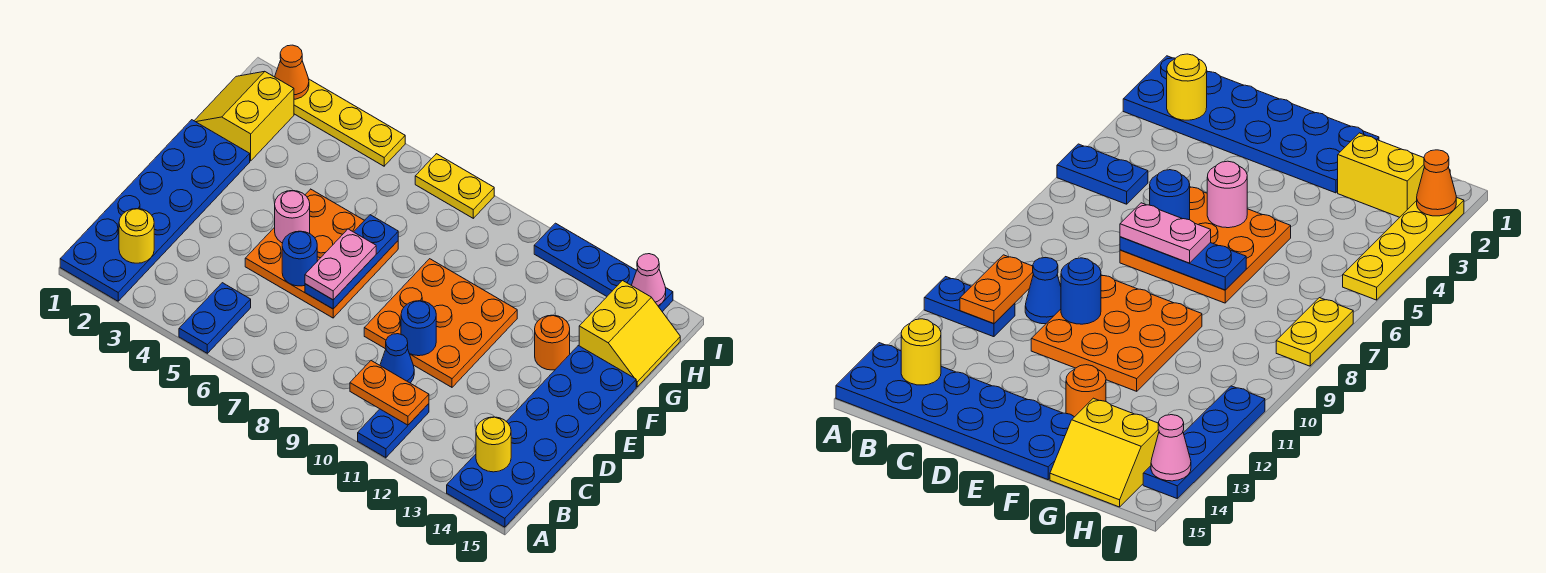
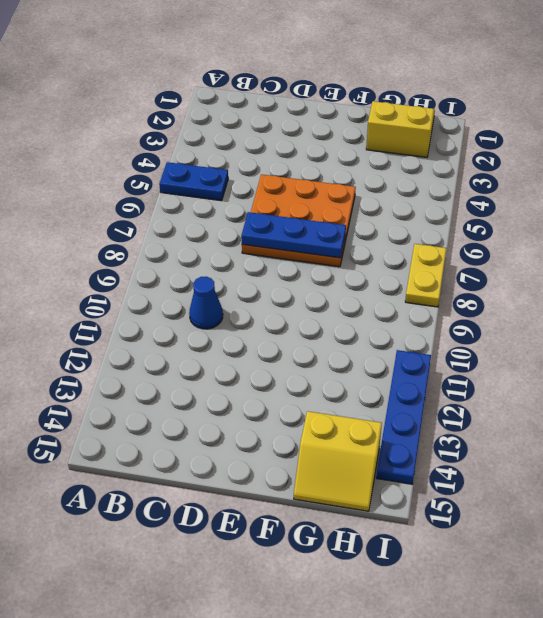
none -> blue 2x6 plate [60,120,250,301]
none -> blue 1x2 plate [358,404,429,458]
none -> blue 2x6 plate [447,346,636,527]

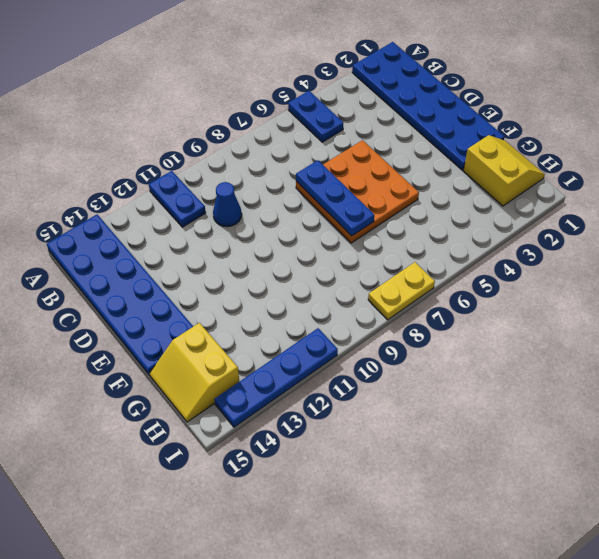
none -> orange 3x3 plate [364,259,517,387]
none -> orange 1x1 round brick [535,315,570,370]
none -> yellow 1x4 plate [294,79,405,166]

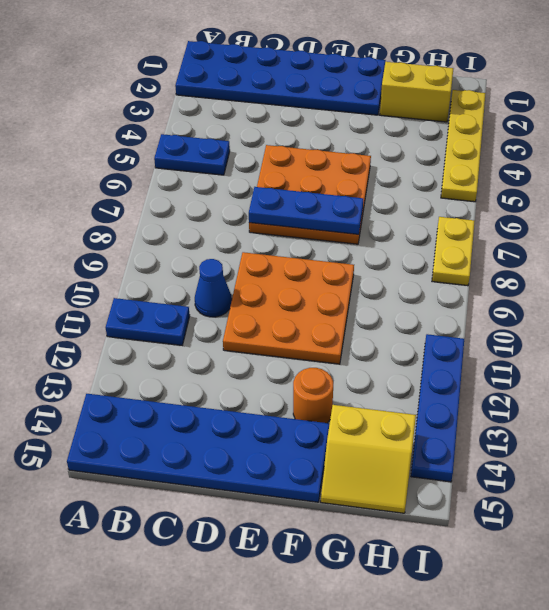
none -> yellow 1x1 round brick [119,209,154,263]
none -> orange 1x2 plate [350,360,429,425]
none -> yellow 1x1 round brick [476,417,511,472]

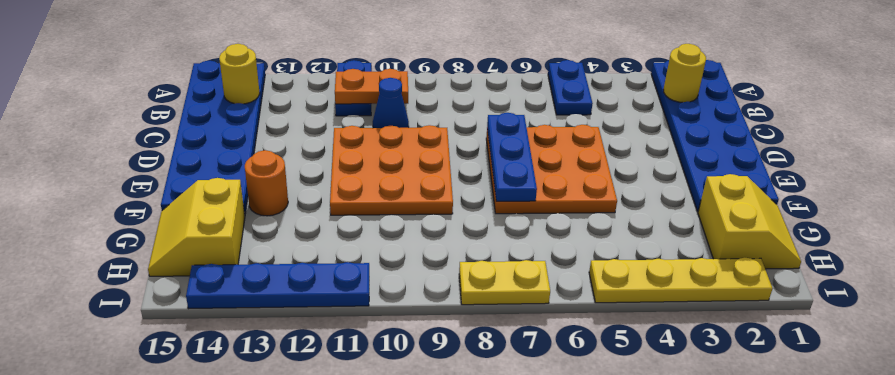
none -> blue 1x1 round brick [282,231,317,286]
none -> blue 1x1 round brick [401,301,436,356]
none -> pink 1x1 round brick [275,191,310,243]

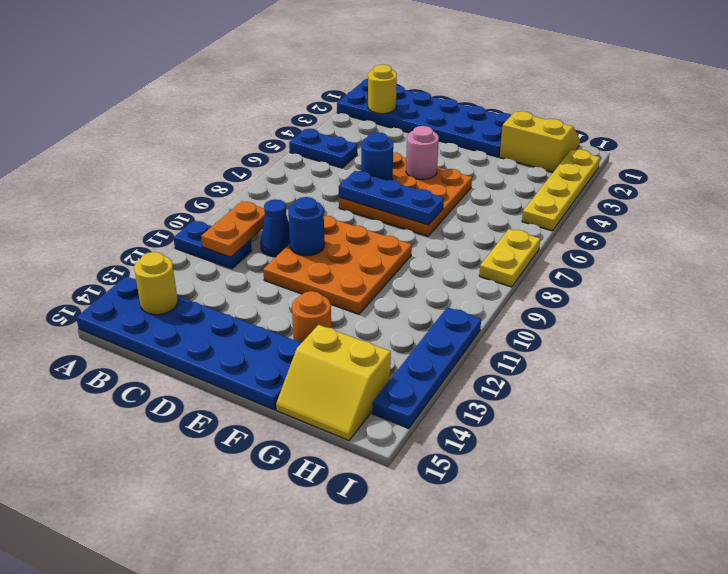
none -> orange 1x1 cone [275,45,309,99]
none -> pink 1x1 cone [632,254,666,306]
none -> pink 1x2 plate [305,229,376,300]

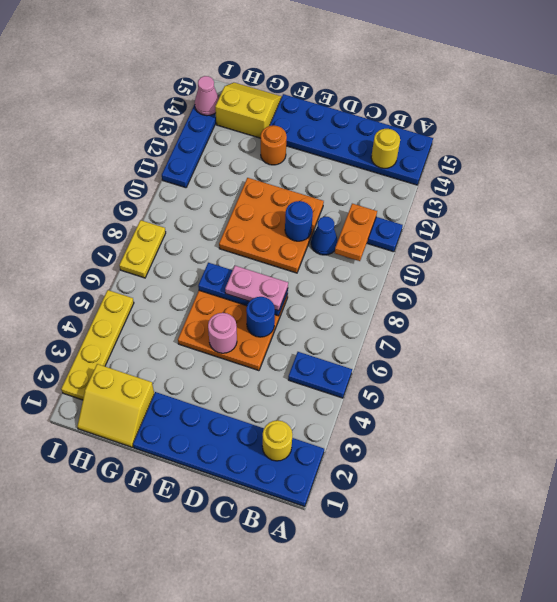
none -> orange 1x1 cone [275,45,309,99]

